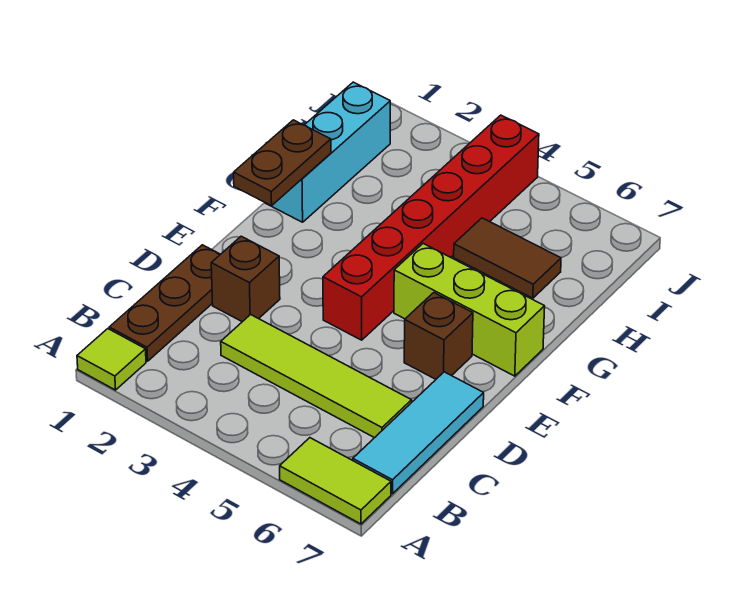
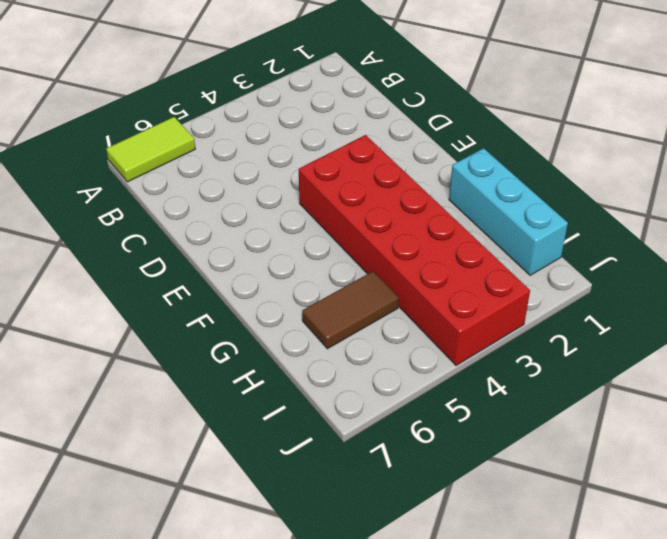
red 2x6 brick [299,135,530,365] -> red 1x6 brick [323,115,539,340]
none -> lime 1x1 tile [77,329,146,390]
none -> brown 1x3 plate [109,245,220,361]
none -> cyan 1x3 tile [353,372,484,494]

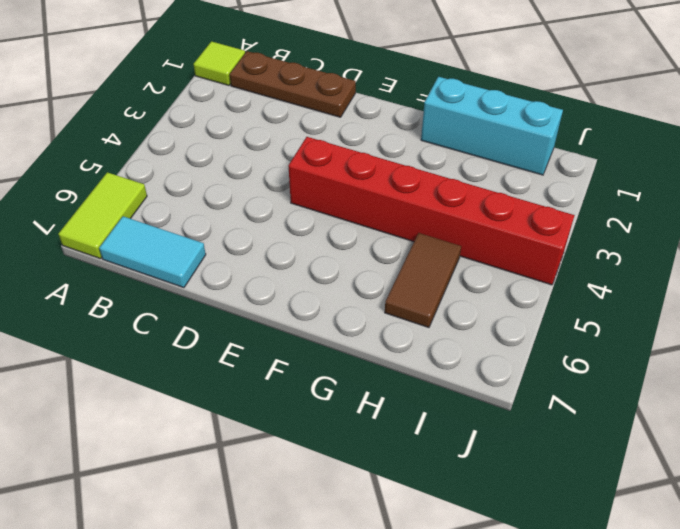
cyan 1x2 tile [99,216,206,288] -> cyan 1x3 tile [353,372,484,494]
none -> lime 1x4 tile [221,314,412,438]
none -> brown 1x1 brick [211,236,280,322]
none -> brown 1x1 brick [404,293,473,379]

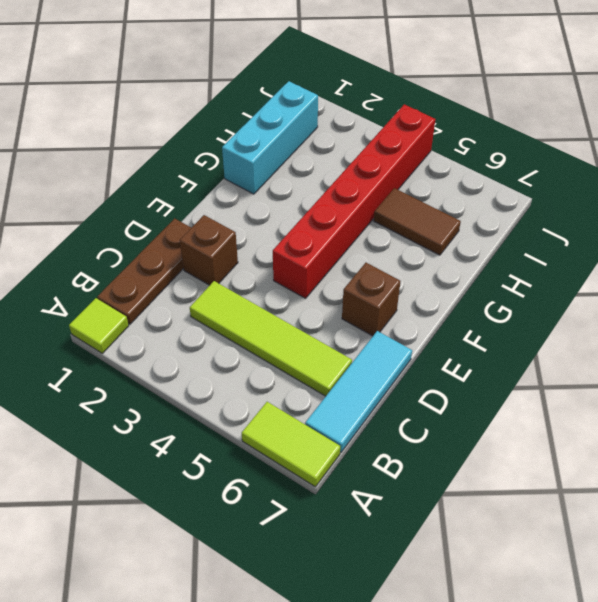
none -> lime 1x3 brick [394,244,545,376]
none -> brown 1x2 plate [234,120,331,206]

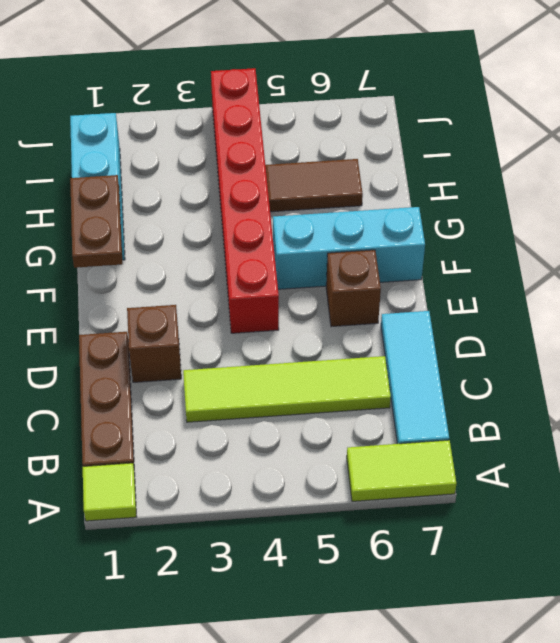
cyan 1x3 brick [273,207,425,289] -> lime 1x3 brick [394,244,545,376]

